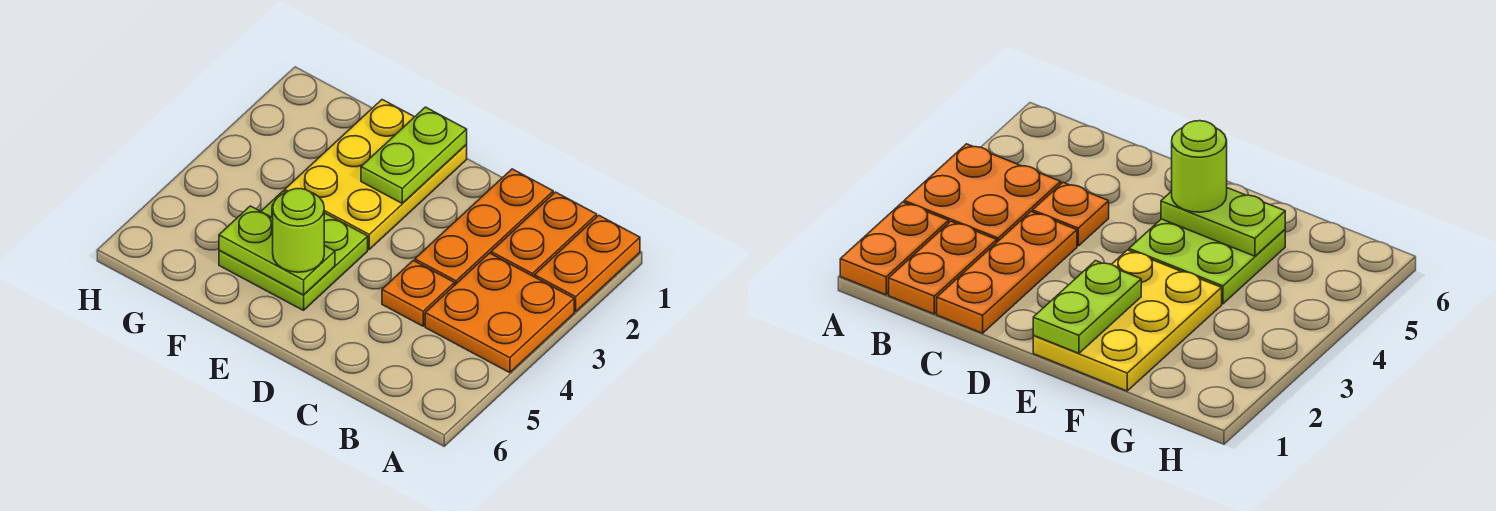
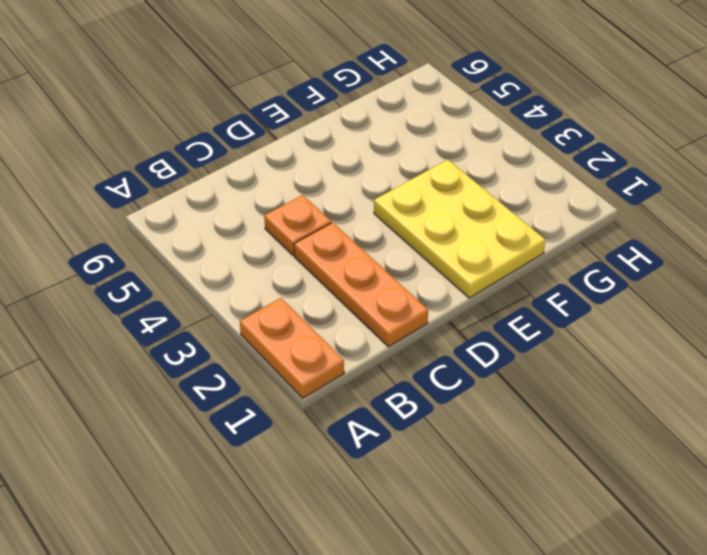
none -> orange 2x2 plate [425,253,574,373]
none -> orange 1x2 plate [491,192,597,277]

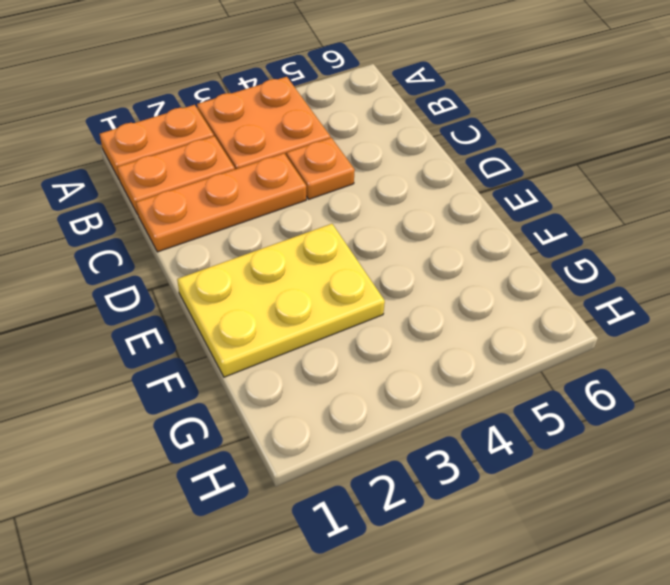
none -> lime 2x2 plate [219,191,368,310]
none -> lime 1x2 plate [361,107,467,204]

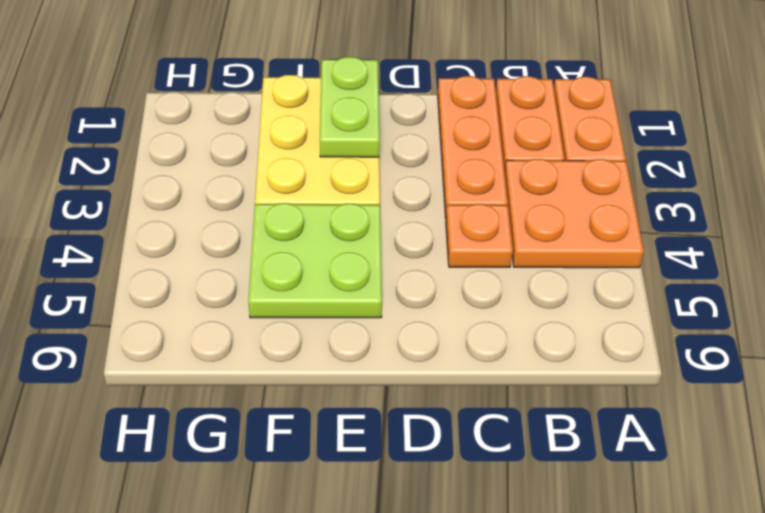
none -> lime 1x2 plate [219,206,335,295]
none -> lime 1x1 round brick [273,189,324,272]

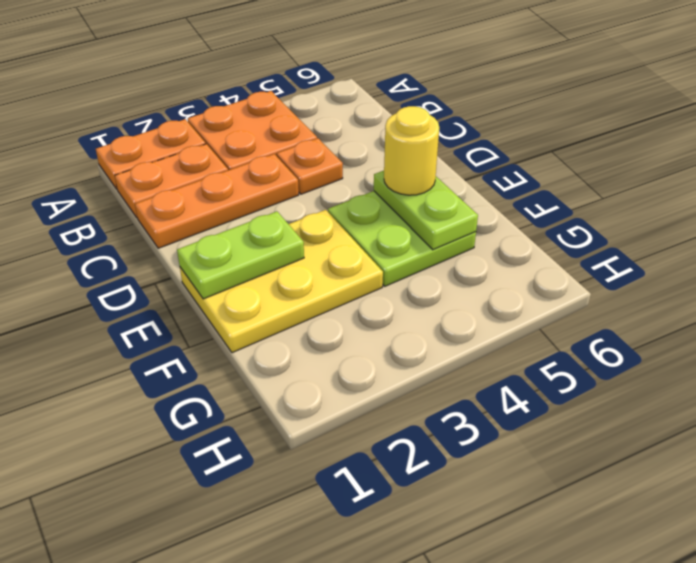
yellow 1x1 round brick [384,106,439,195] -> lime 1x1 round brick [273,189,324,272]

